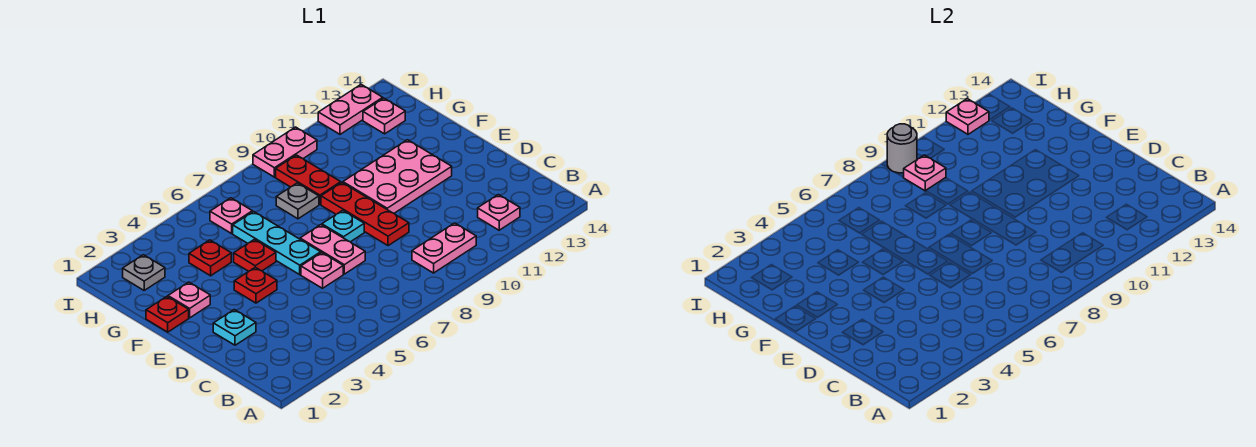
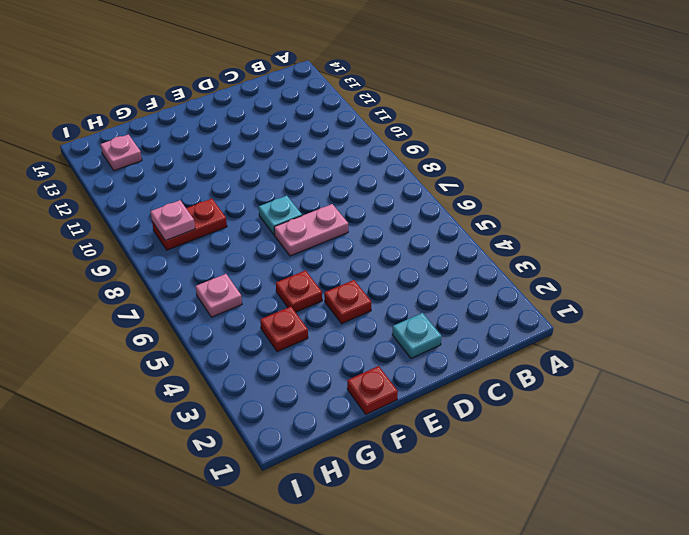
none -> pink 1x2 plate [412,223,476,273]
none -> pink 1x1 plate [478,195,520,230]
none -> pink 1x1 plate [301,253,343,288]

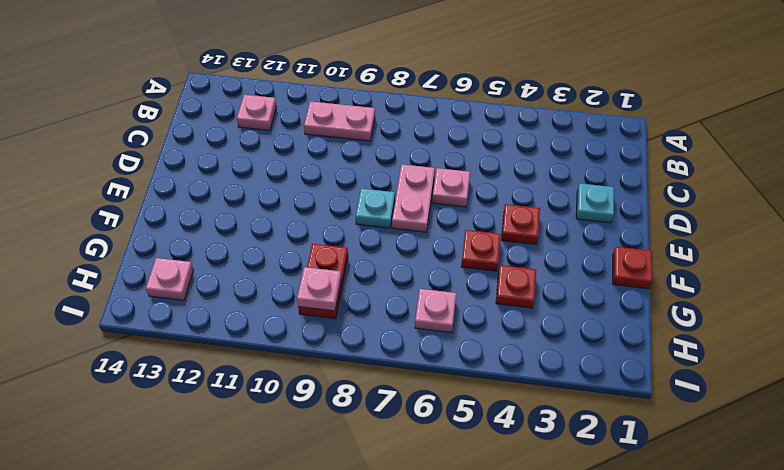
none -> red 1x3 plate [321,183,409,246]
none -> cyan 1x3 plate [233,212,321,275]
none -> pink 2x3 plate [343,140,452,213]

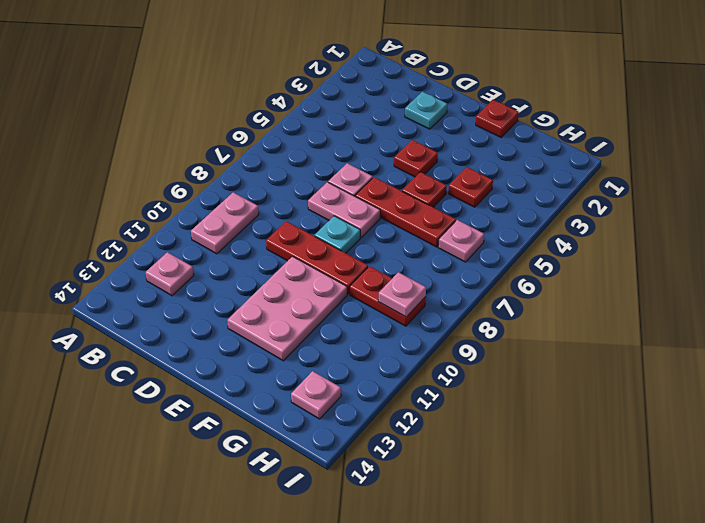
red 1x3 plate [355,177,456,247] -> cyan 1x3 plate [233,212,321,275]
none -> pink 1x1 plate [168,282,210,318]
none -> grey 1x1 plate [276,183,319,219]
none -> grey 1x1 plate [123,255,165,290]

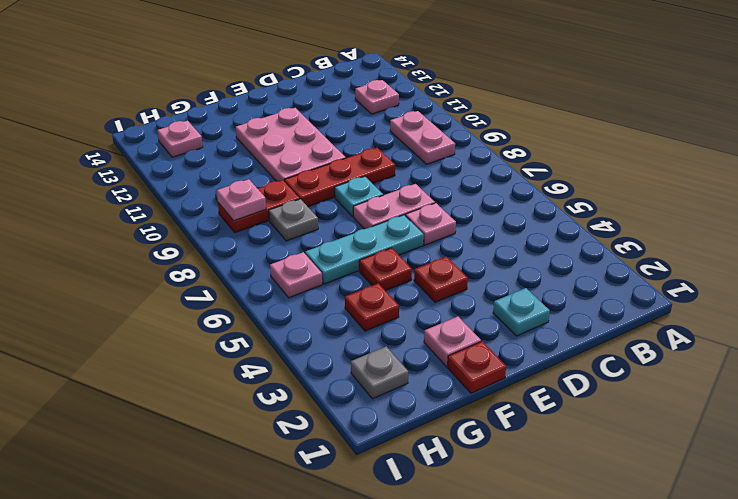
none -> pink 1x2 plate [253,127,317,177]
none -> pink 1x2 plate [318,85,383,134]
none -> grey 1x1 round brick [887,124,917,173]

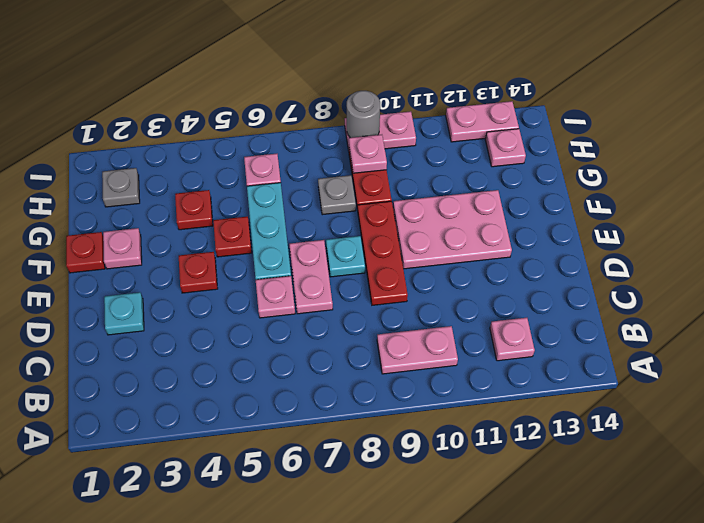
none -> pink 1x1 plate [946,99,989,134]

